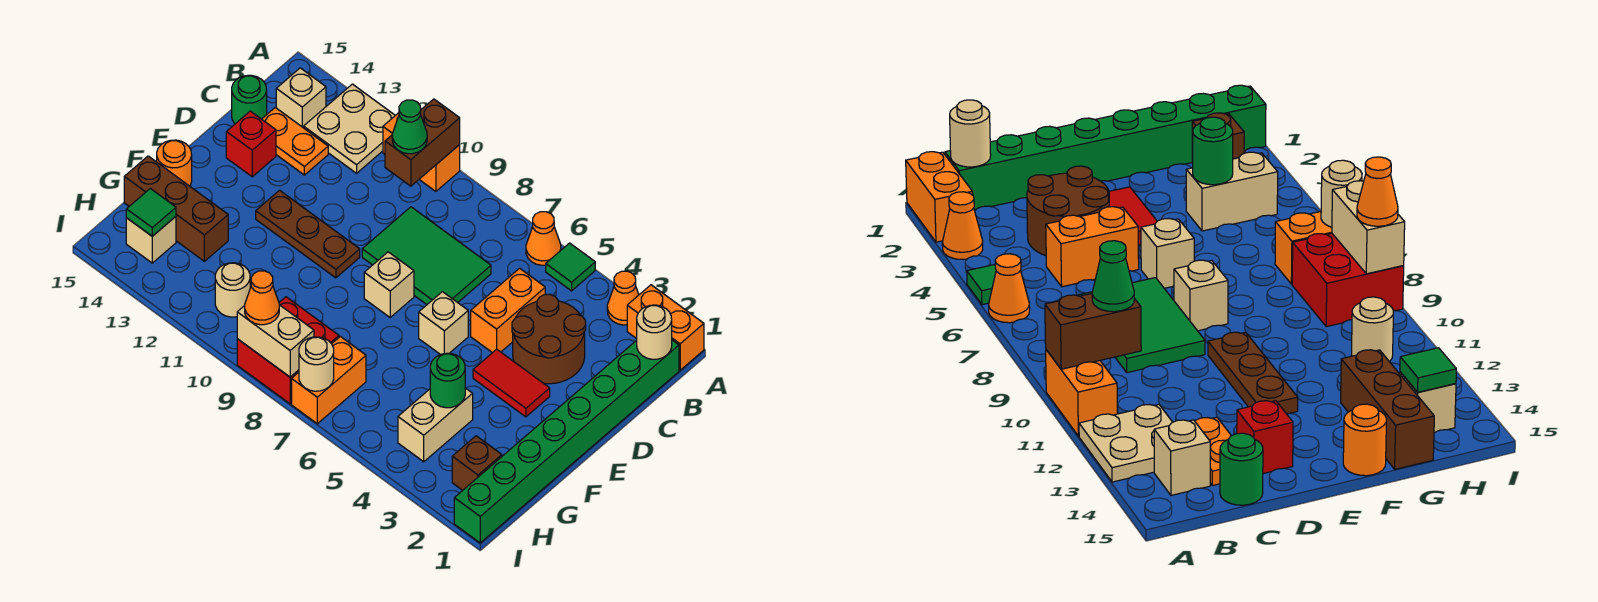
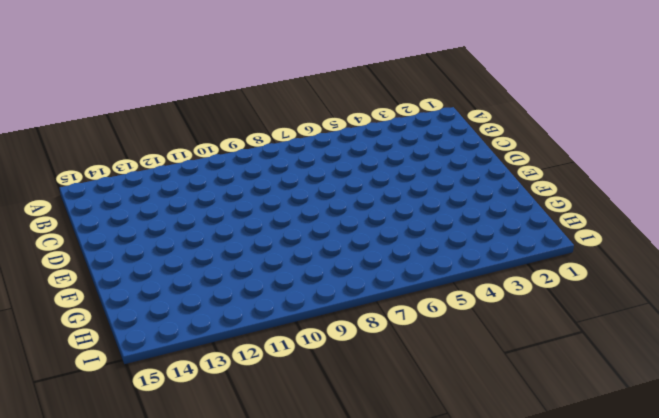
none -> orange 1x2 brick [627,285,704,370]
none -> orange 1x1 cone [607,271,639,325]
none -> green 1x1 tile [546,243,595,291]
none -> orange 1x1 cone [526,212,561,265]

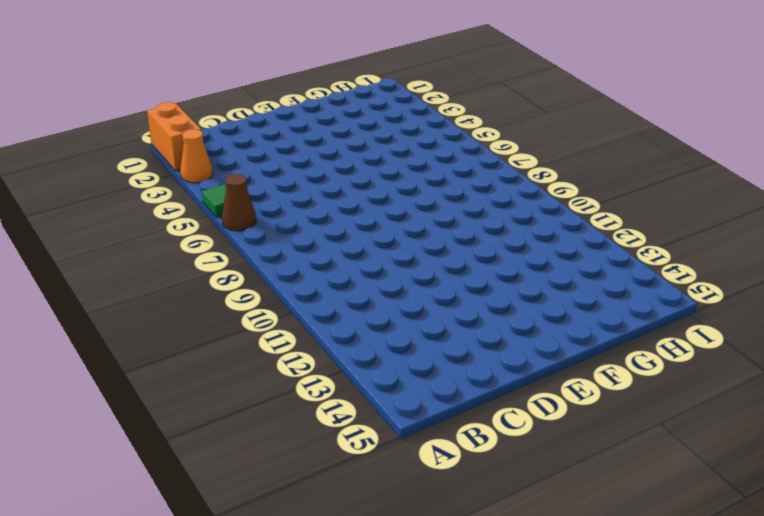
brown 1x1 cone [222,174,256,231] -> orange 1x1 cone [526,212,561,265]
none -> orange 1x2 brick [383,113,460,191]
none -> tan 2x2 plate [304,84,395,173]
none -> green 1x8 brick [454,340,679,543]
none -> tan 1x1 brick [276,68,326,128]

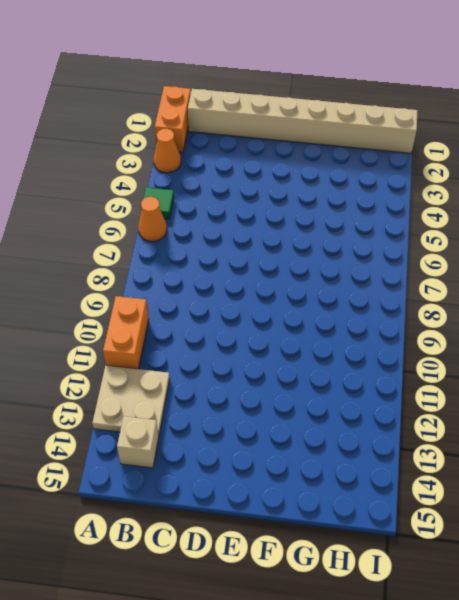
tan 1x8 brick [188,89,418,153] -> green 1x8 brick [454,340,679,543]
none -> brown 2x2 round brick [512,294,586,384]
none -> orange 1x2 brick [471,268,545,353]
none -> green 2x3 tile [362,207,491,305]
none -> orange 1x2 plate [262,108,328,175]

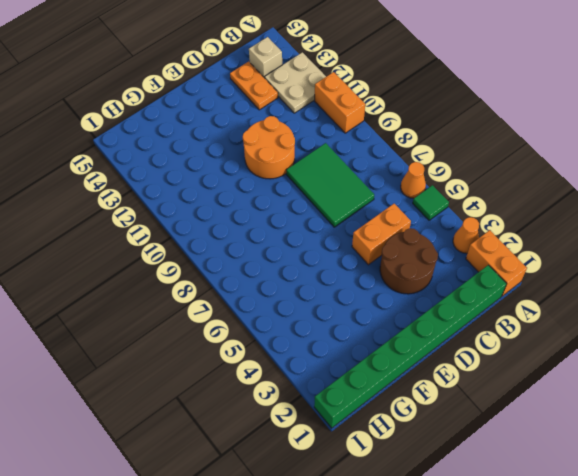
orange 2x2 round brick [243,116,295,179] -> brown 1x3 plate [256,190,360,278]
none -> green 1x1 round brick [232,75,267,124]
none -> red 1x1 brick [226,111,276,177]
none -> red 1x2 tile [473,349,550,417]
none -> tan 1x1 brick [419,292,468,355]

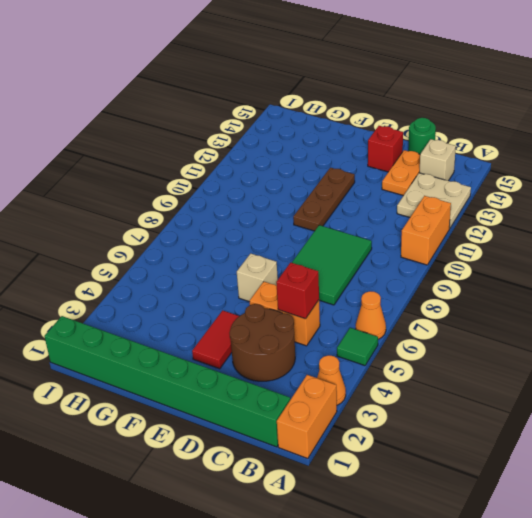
red 1x1 brick [276,262,319,319] -> none
none -> tan 1x1 brick [364,252,414,317]
none -> orange 1x1 round brick [157,140,192,186]
none -> tan 1x2 brick [398,388,473,462]
none -> brown 1x3 brick [124,156,228,261]

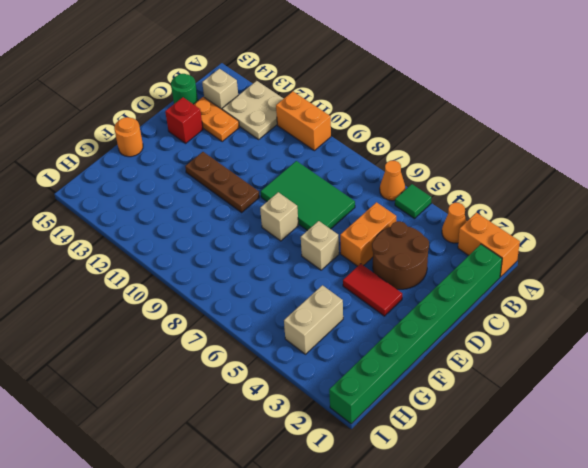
none -> brown 1x3 brick [124,156,228,261]
none -> brown 1x1 brick [452,436,502,490]
none -> orange 1x2 brick [292,336,366,424]
none -> red 2x2 brick [237,297,339,404]

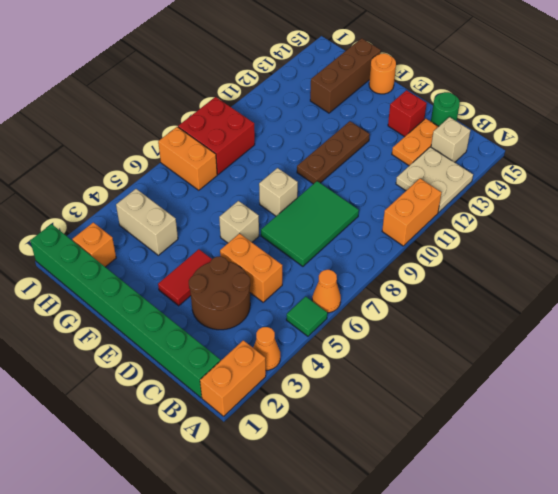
orange 1x1 brick [72,222,116,267] -> brown 1x1 brick [452,436,502,490]
none -> tan 1x1 round brick [215,263,250,317]
none -> tan 1x1 brick [126,217,176,263]
none -> brown 1x2 brick [385,99,460,186]
none -> tan 1x1 round brick [637,305,672,359]

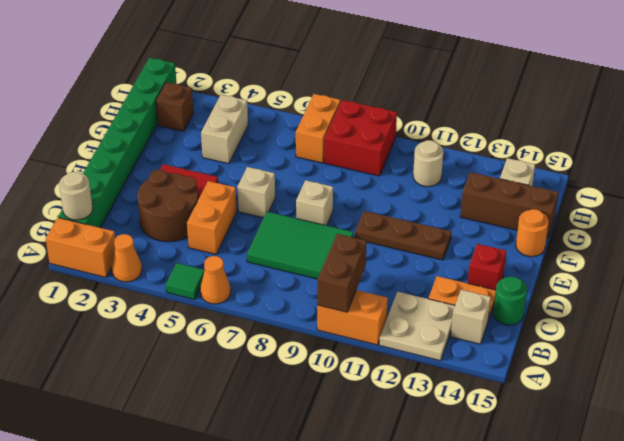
none -> green 1x1 round brick [430,353,465,408]
none -> green 1x1 tile [126,189,176,236]
none -> tan 1x1 round brick [299,337,334,391]
none -> tan 1x2 brick [237,305,314,377]

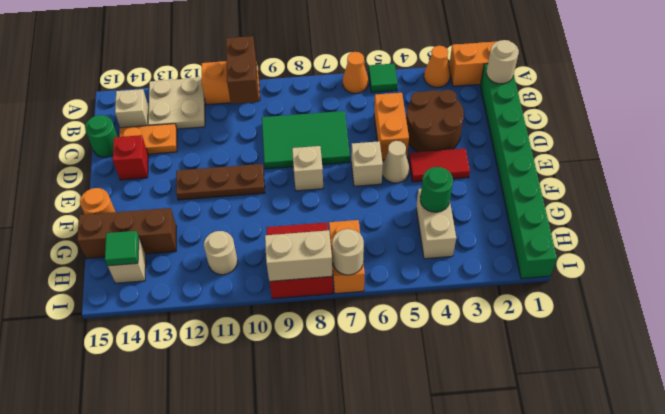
tan 1x1 cone [382,141,409,183] -> none
none -> brown 1x1 brick [452,436,502,490]
none -> green 1x1 cone [392,100,427,154]
none -> orange 1x1 cone [245,271,279,325]

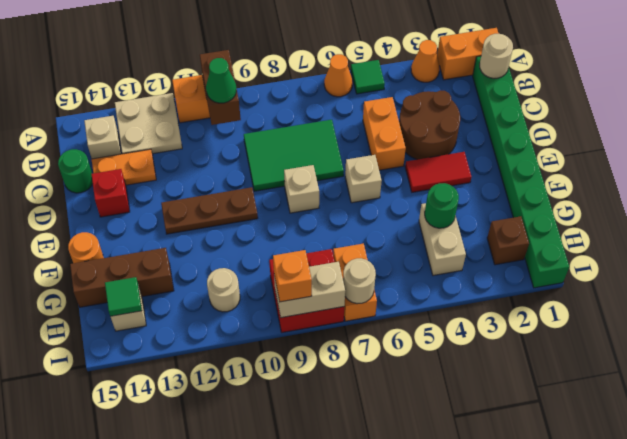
orange 1x1 brick [273,250,312,302] -> orange 1x1 cone [245,271,279,325]

